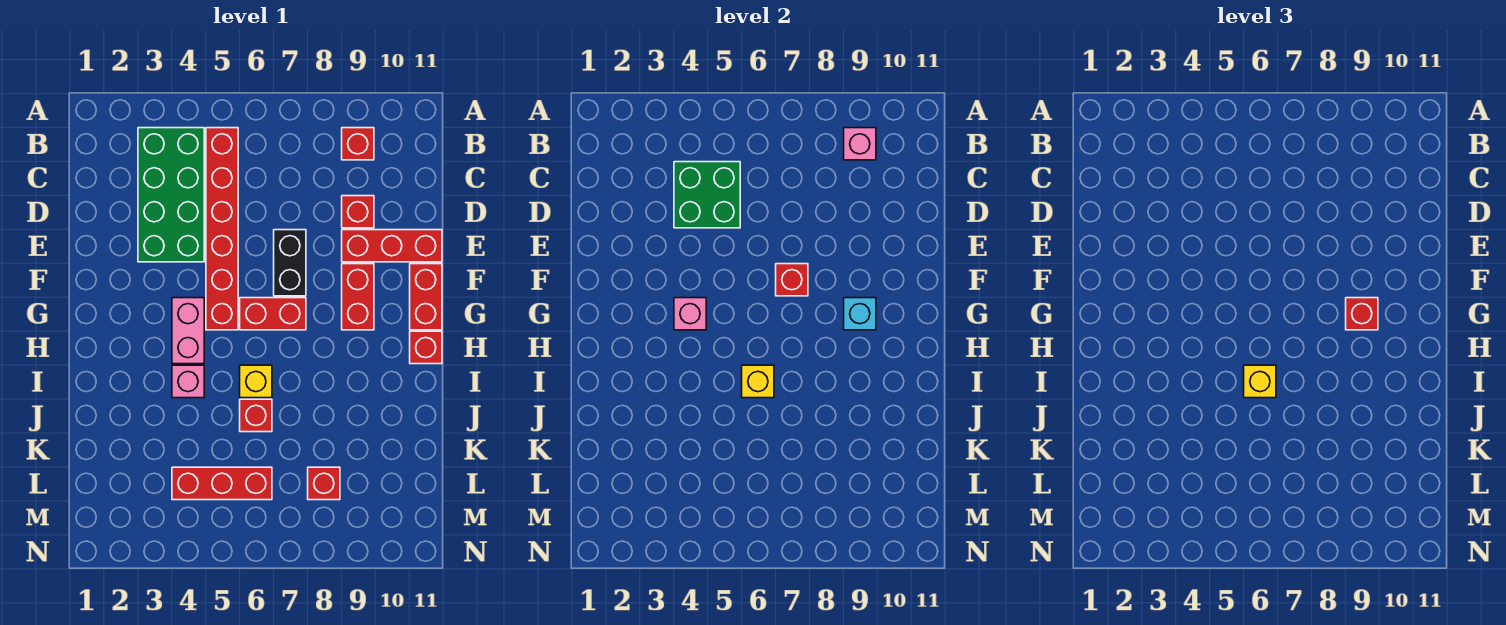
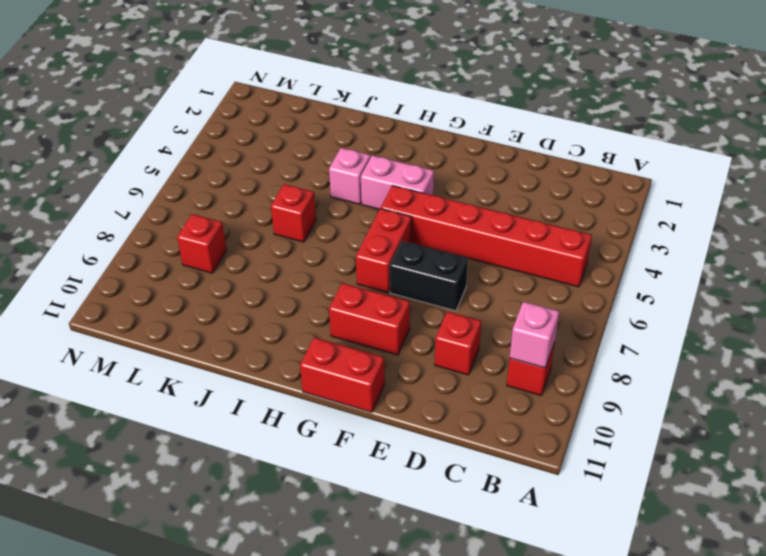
none -> green 2x4 brick [138,128,204,262]
none -> red 1x3 brick [342,230,442,262]
none -> red 1x1 brick [410,331,442,364]

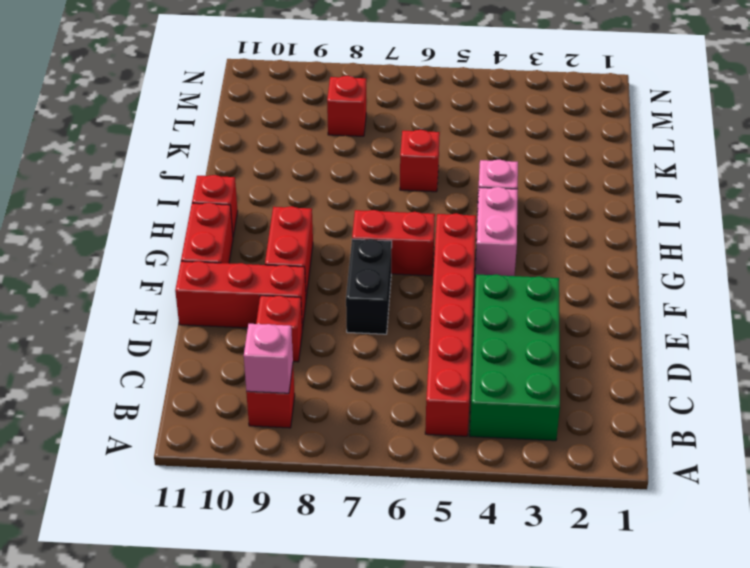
none -> yellow 1x1 brick [240,365,272,398]
none -> red 1x3 brick [172,467,272,500]
none -> green 2x2 brick [674,162,740,228]

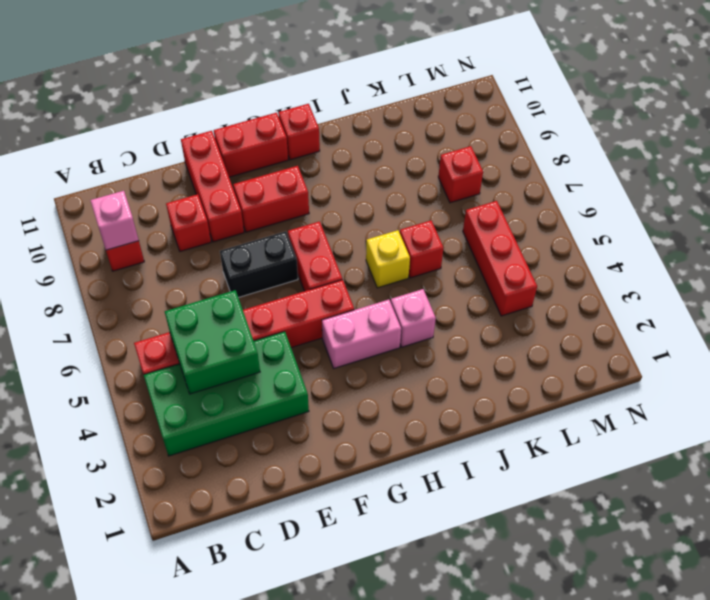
none -> red 1x1 brick [776,264,808,296]
none -> pink 1x1 brick [674,298,706,330]
none -> cyan 1x1 brick [844,298,876,330]

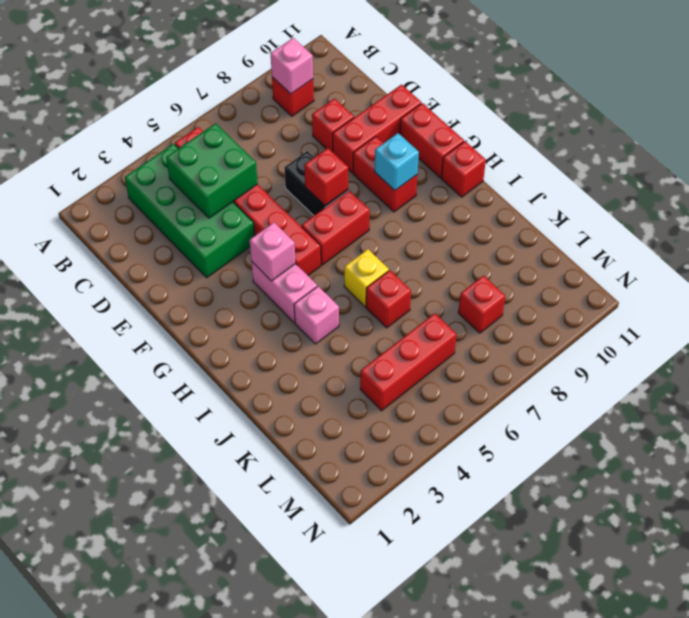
none -> yellow 1x1 brick [742,365,774,398]
none -> red 1x1 brick [1346,298,1378,330]
none -> yellow 1x1 brick [1244,365,1276,398]

